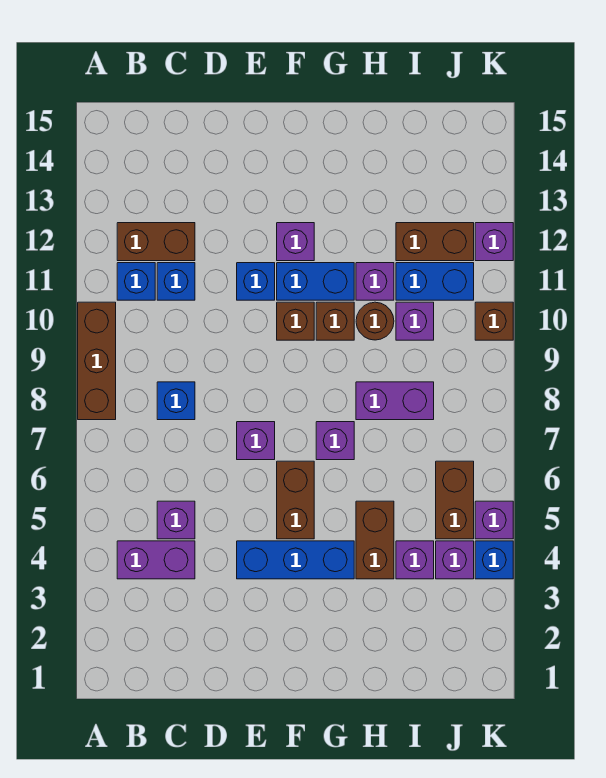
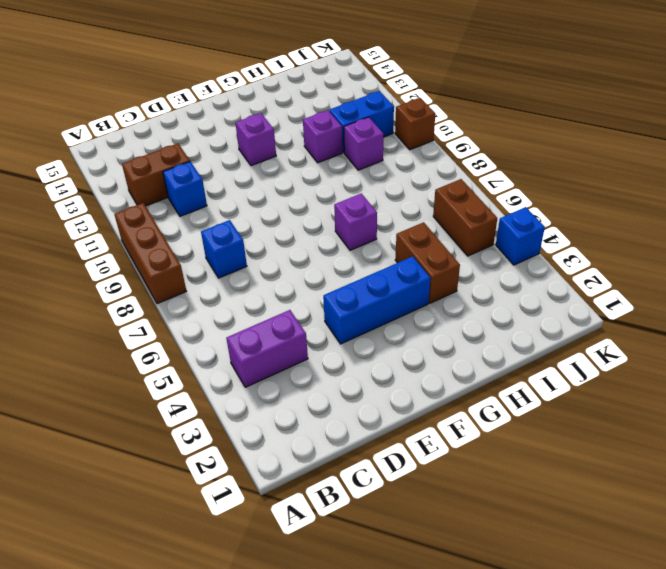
none -> blue 1x1 brick [117,263,155,300]
none -> purple 1x1 brick [157,501,195,539]
none -> purple 1x1 brick [237,422,275,460]
none -> blue 1x1 brick [237,263,275,300]

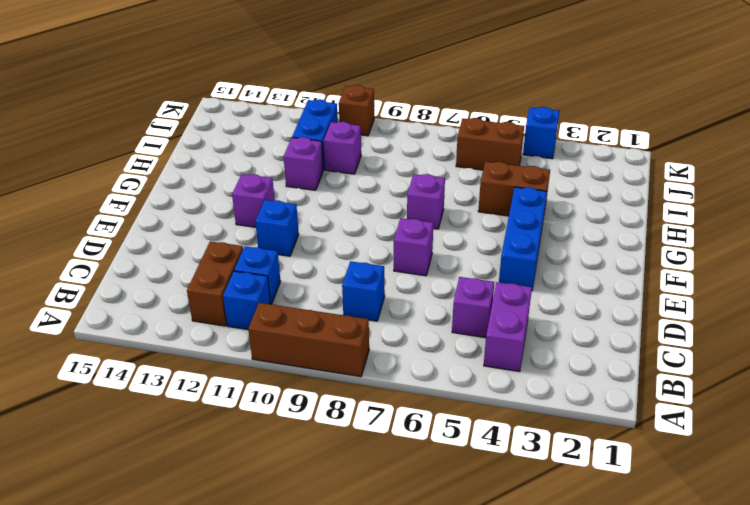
none -> brown 1x2 brick [277,461,314,539]
none -> brown 1x1 brick [277,302,314,340]
none -> blue 1x2 brick [277,263,354,300]
none -> brown 1x1 brick [316,302,354,340]

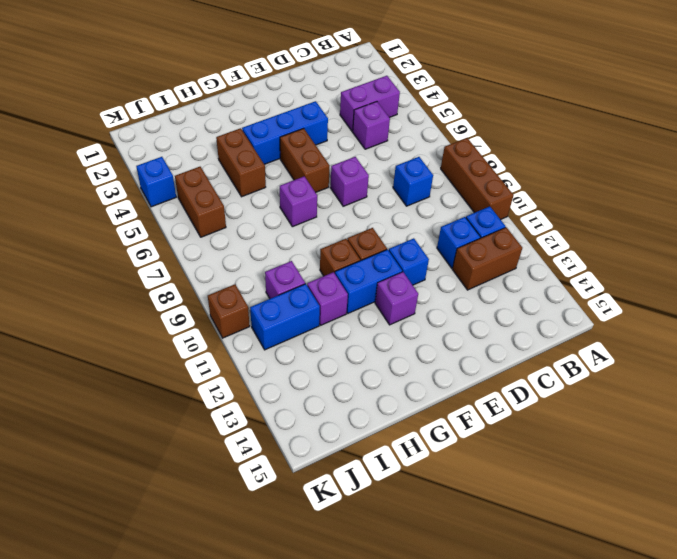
none -> purple 1x2 brick [356,382,434,420]
none -> brown 1x1 round brick [356,302,394,340]
none -> purple 1x1 brick [396,541,434,579]
none -> brown 1x2 brick [396,223,474,261]

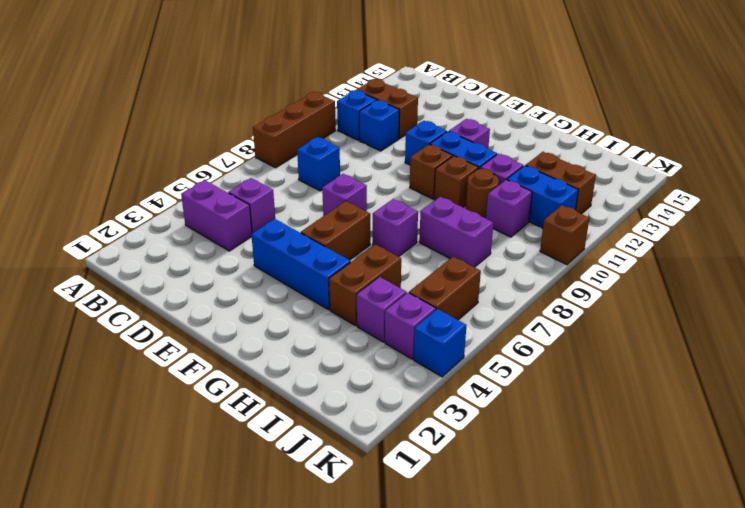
none -> purple 1x1 brick [475,501,513,539]
none -> purple 1x1 brick [475,223,513,261]

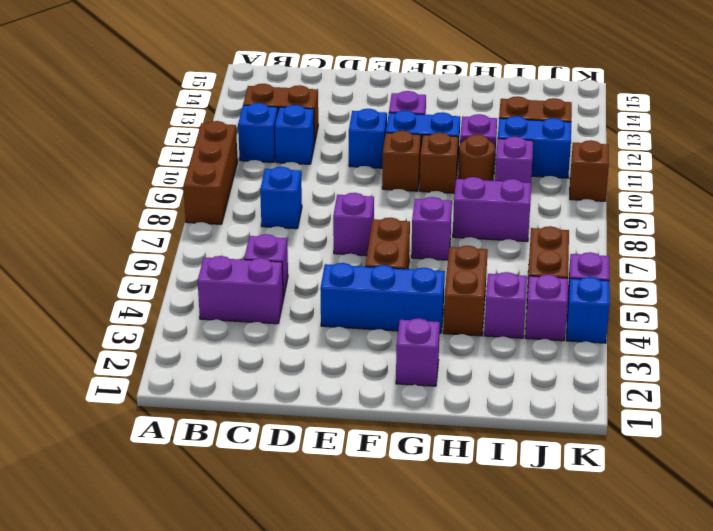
purple 1x1 brick [396,318,440,386] -> purple 1x1 brick moved to [475,223,513,261]

